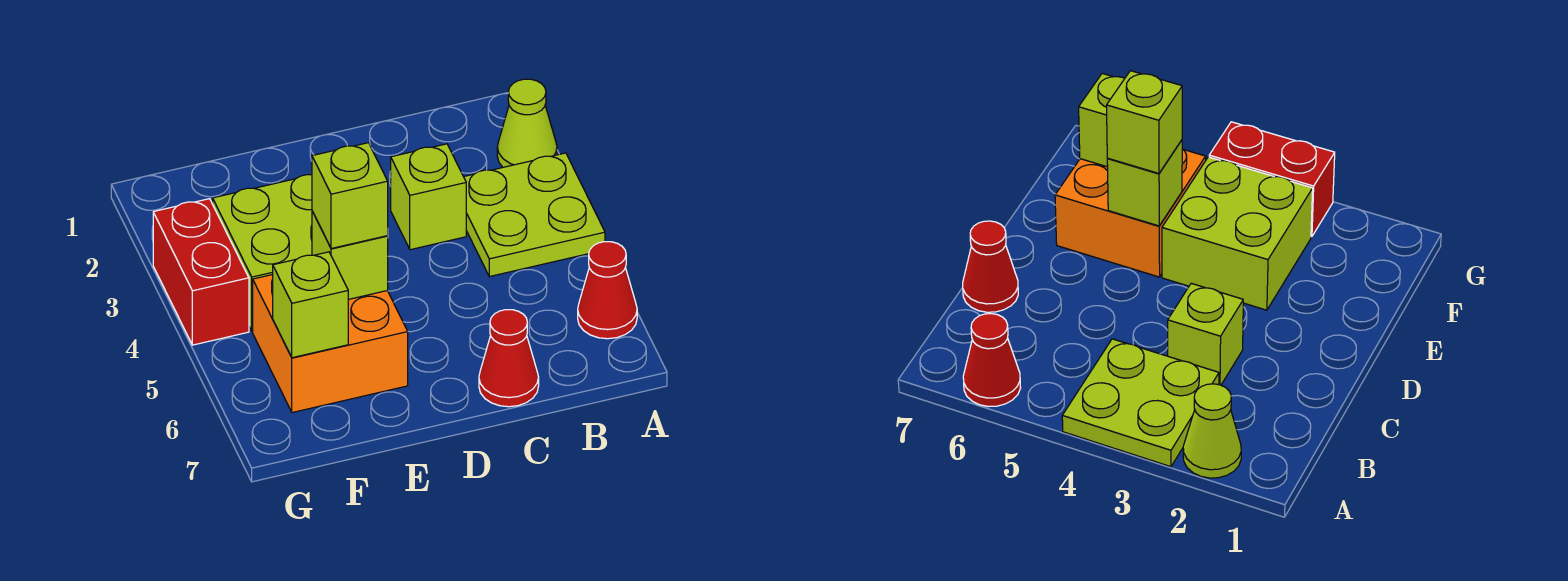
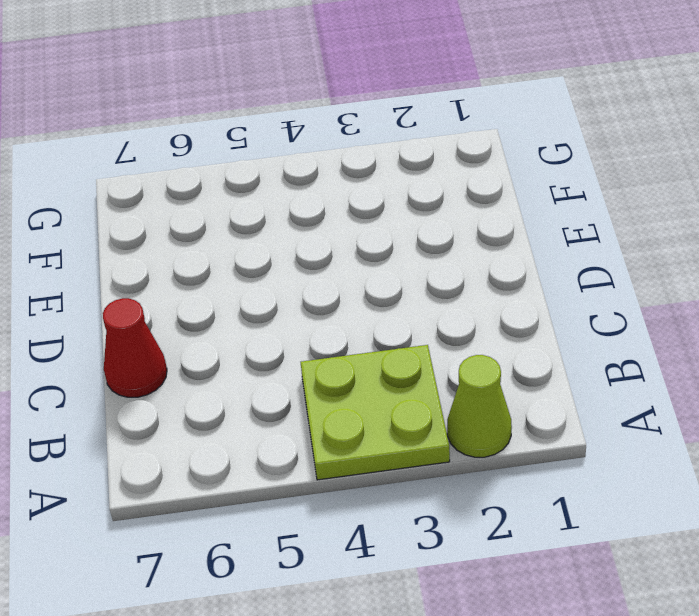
none -> red 1x1 cone [578,242,637,339]
none -> lime 1x1 brick [391,144,466,250]

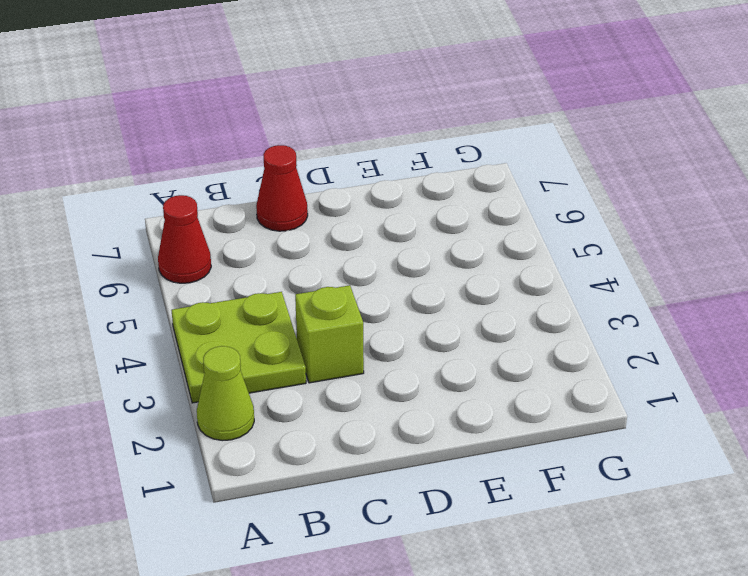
none -> lime 2x2 brick [213,175,312,331]
none -> orange 2x2 brick [253,275,408,413]

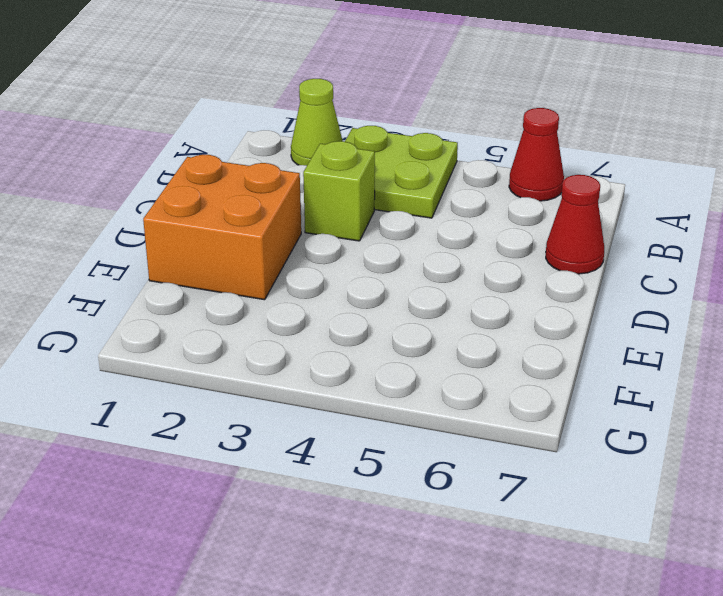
orange 2x2 brick [143,155,301,300] -> orange 2x2 brick moved to [253,275,408,413]
none -> lime 2x2 brick [213,175,312,331]
none -> red 1x2 brick [153,199,249,345]

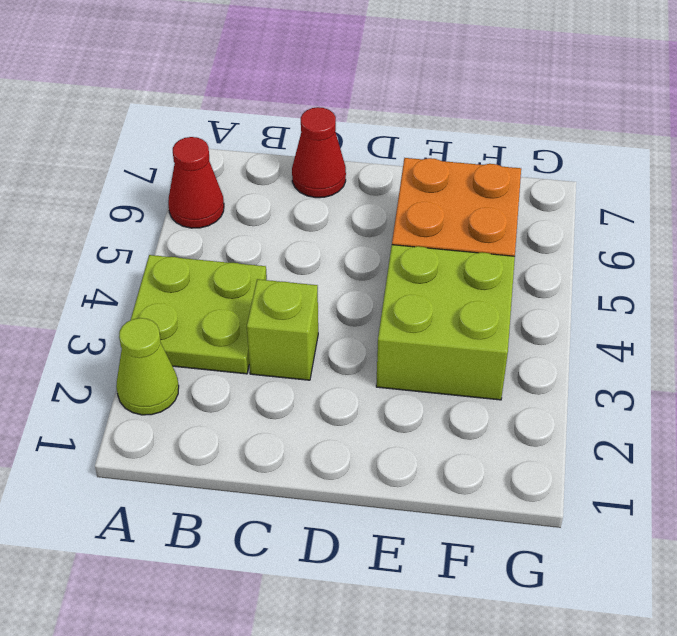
none -> red 1x2 brick [153,199,249,345]
none -> lime 1x1 brick [312,211,388,299]

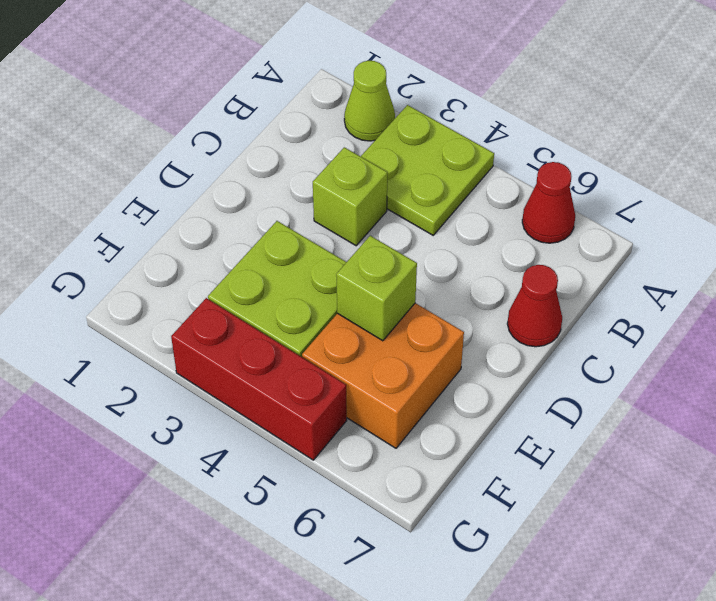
red 1x3 brick [171,298,347,460] -> red 1x2 brick [153,199,249,345]
none -> lime 1x1 brick [273,252,348,358]
none -> lime 1x1 brick [312,143,388,249]

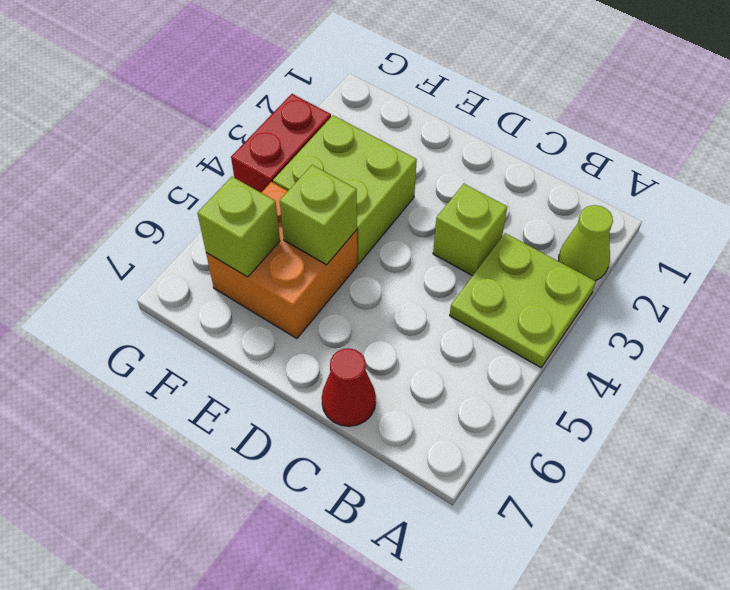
none -> red 1x1 cone [578,242,637,339]
none -> lime 1x1 brick [312,143,388,249]

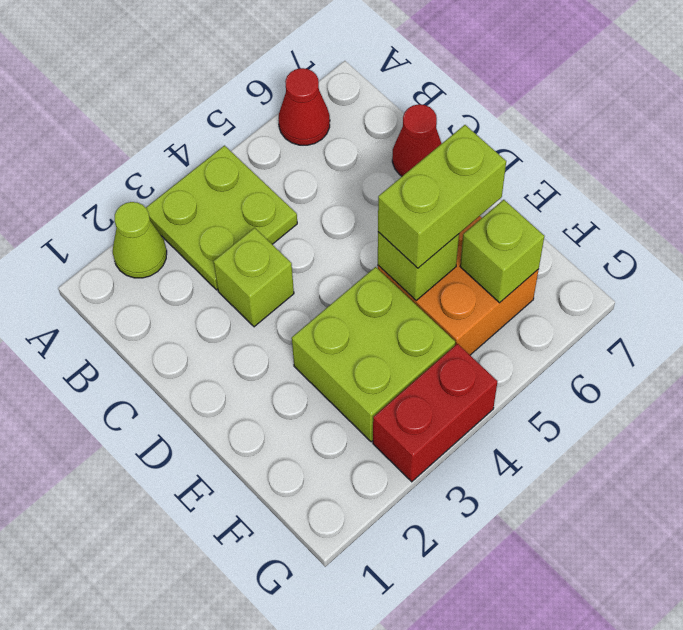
lime 1x2 brick [378,125,506,268] -> lime 1x1 brick [312,143,388,249]

